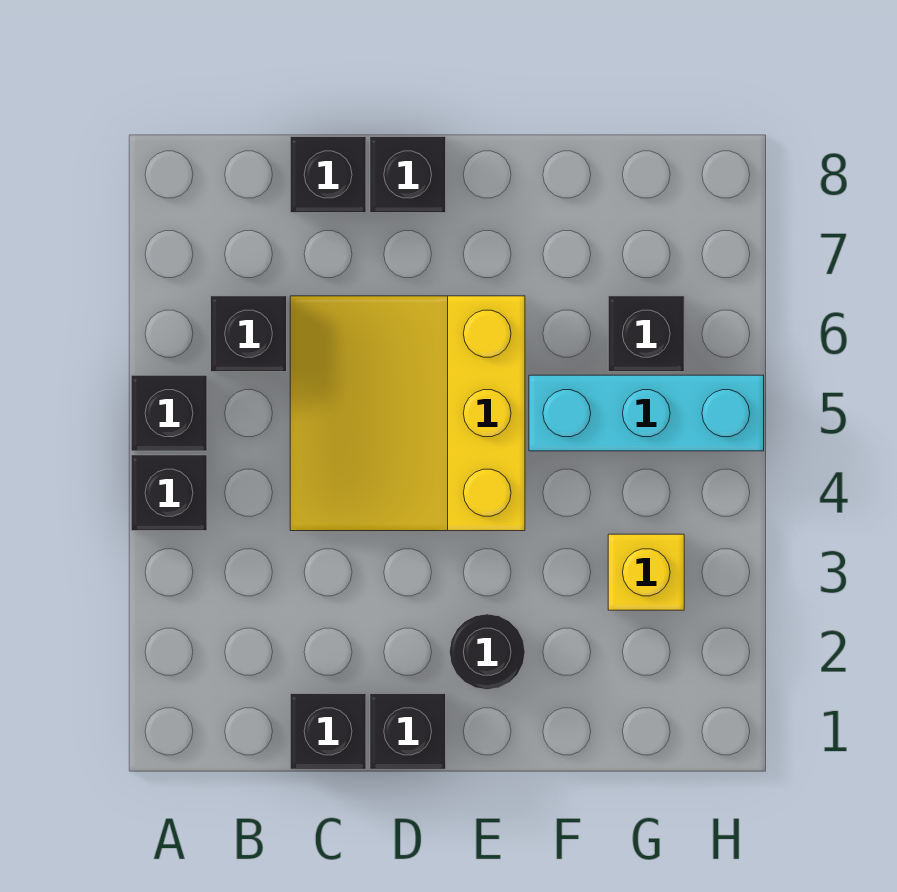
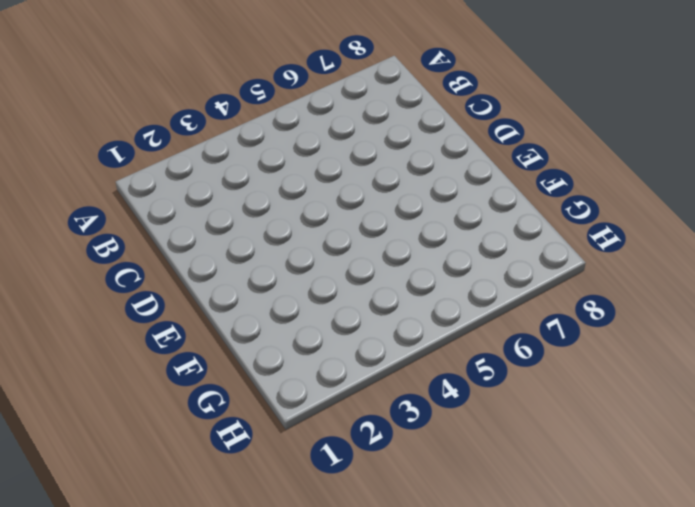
none -> black 1x1 brick [131,455,207,531]
none -> black 1x1 brick [131,375,207,451]
none -> black 1x1 brick [211,296,287,372]

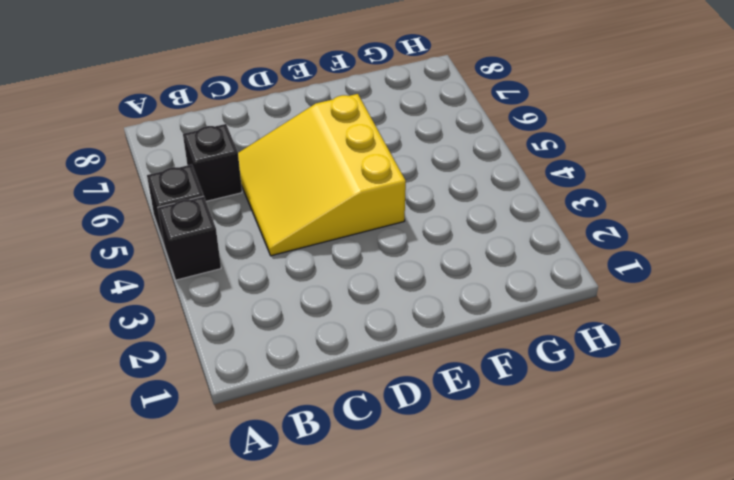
none -> black 1x1 brick [290,694,366,769]
none -> black 1x1 brick [290,137,366,213]
none -> black 1x1 brick [370,694,446,769]

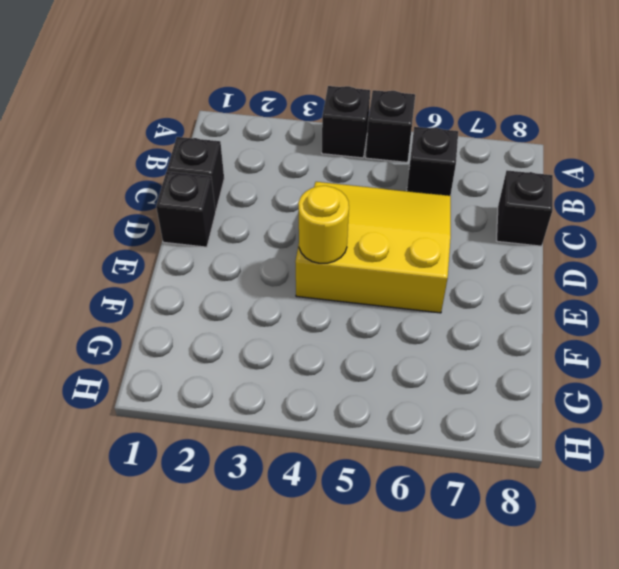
yellow 1x1 round brick [298,186,349,263] -> none
none -> black 1x1 brick [370,137,446,213]
none -> black 1x1 round brick [449,614,525,690]
none -> cyan 1x3 brick [529,375,764,451]

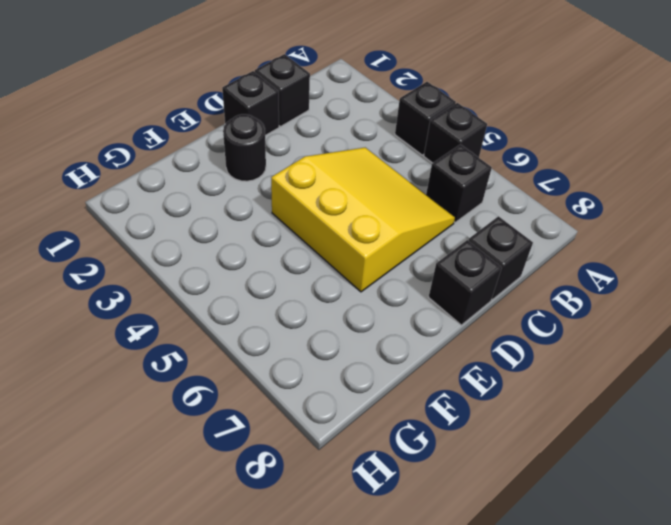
none -> cyan 1x3 brick [529,375,764,451]
none -> yellow 1x1 brick [608,534,684,610]
none -> black 1x1 brick [608,296,684,372]

